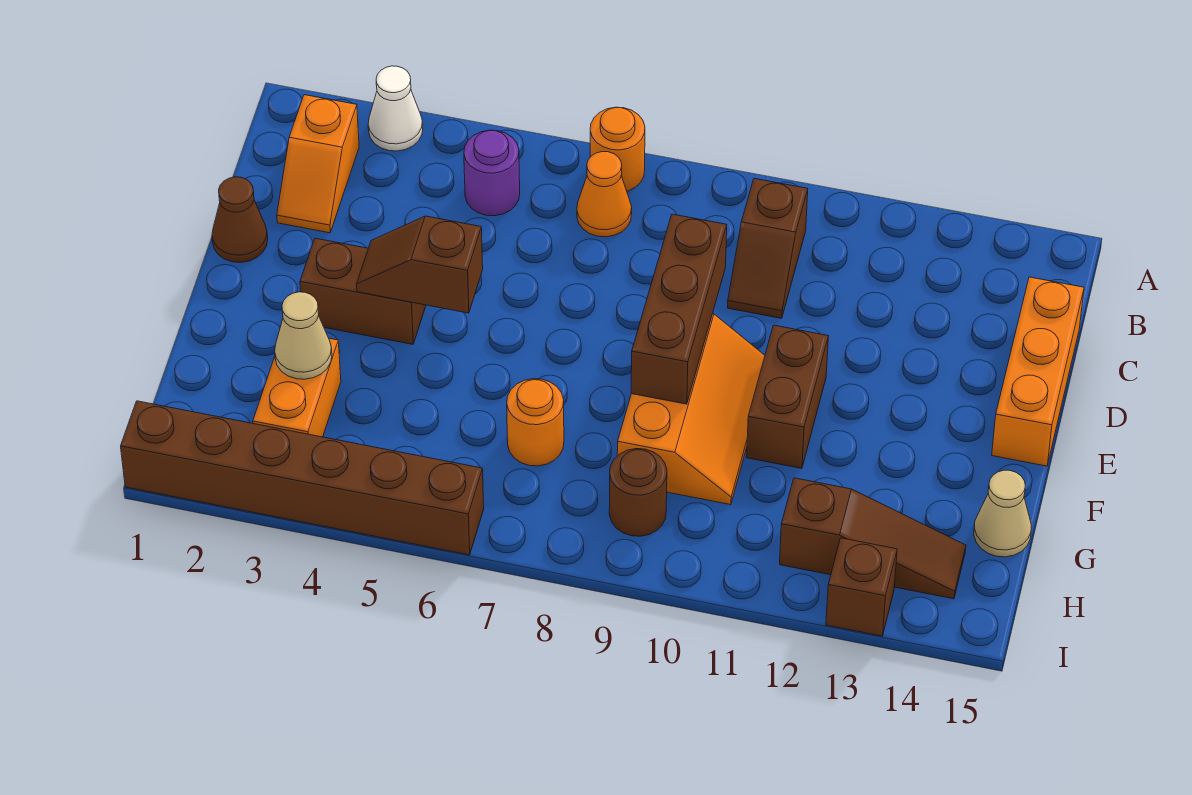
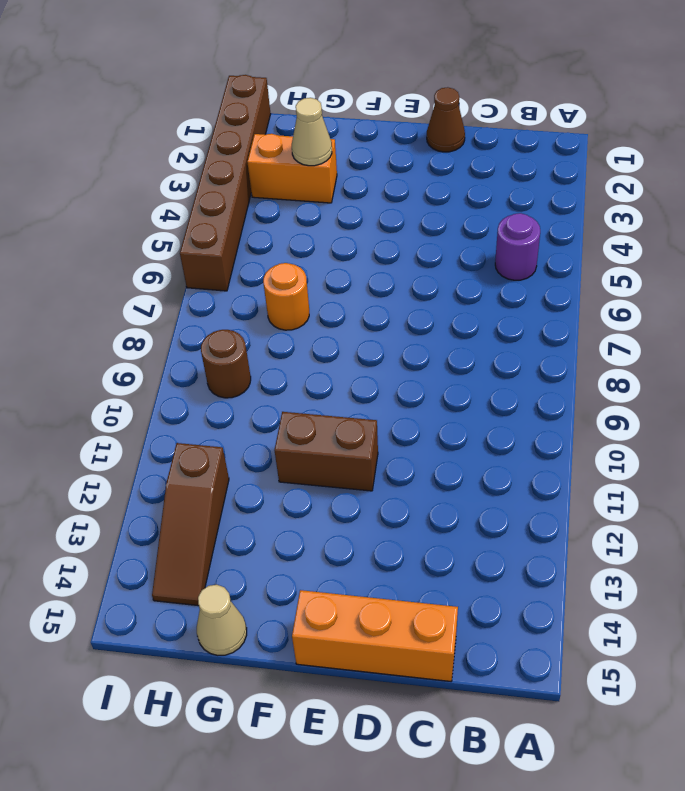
none -> white 1x1 cone [368,66,423,151]
none -> orange 1x1 round brick [590,107,645,191]
none -> orange 1x2 slope [277,95,359,233]

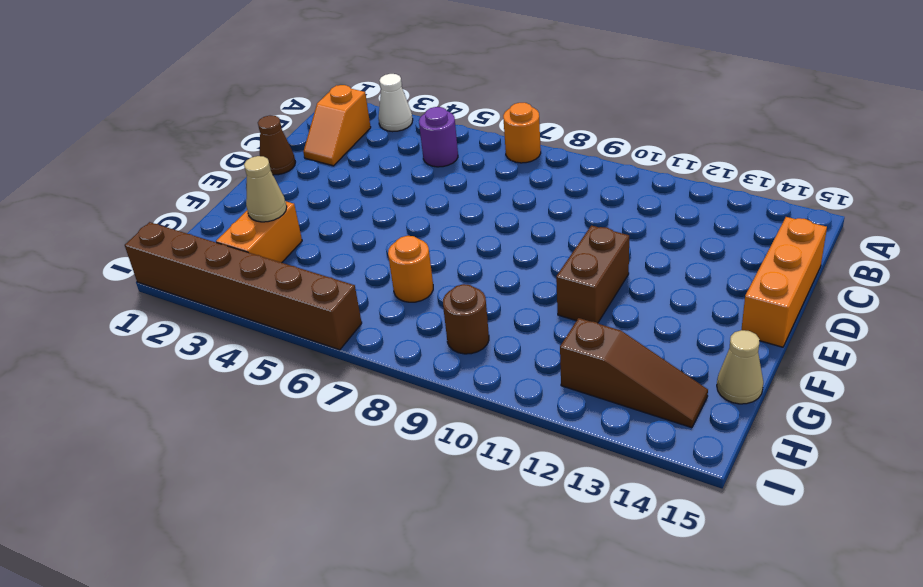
none -> orange 1x1 cone [577,152,632,237]
none -> brown 1x2 slope [728,178,808,318]
none -> brown 1x2 brick [300,238,426,344]

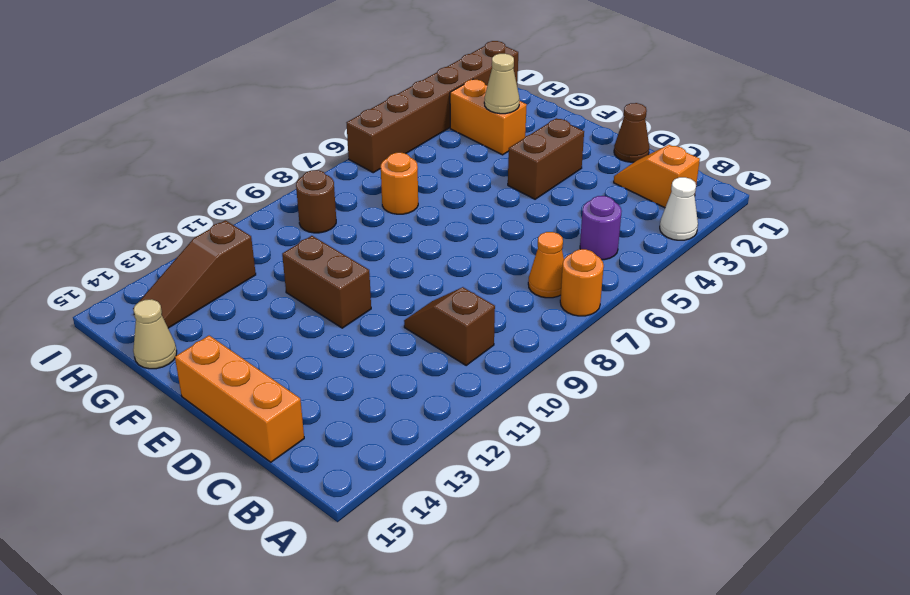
none -> orange 2x3 slope [617,314,765,505]
none -> brown 1x1 brick [826,538,897,636]
none -> brown 1x3 brick [631,214,727,404]

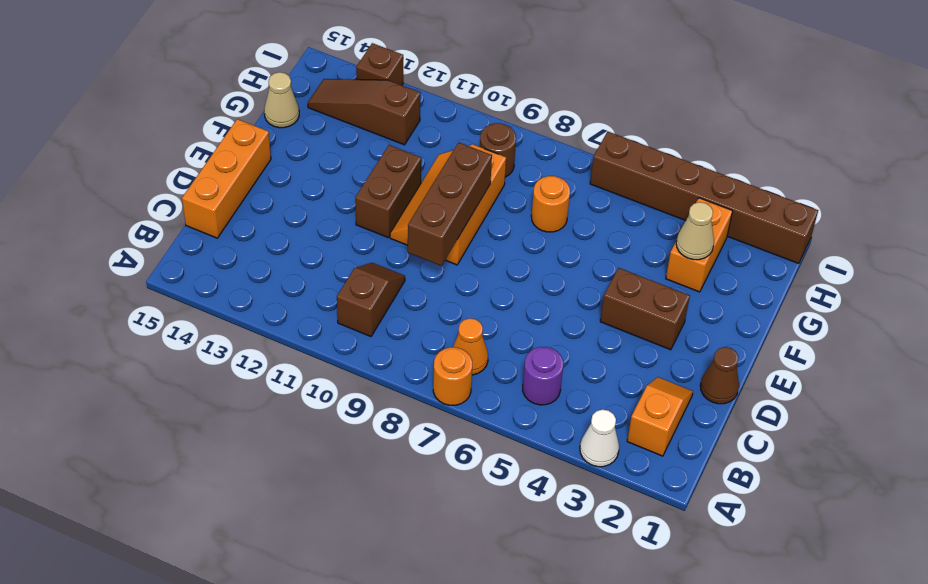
none -> brown 1x2 slope [357,216,483,313]

